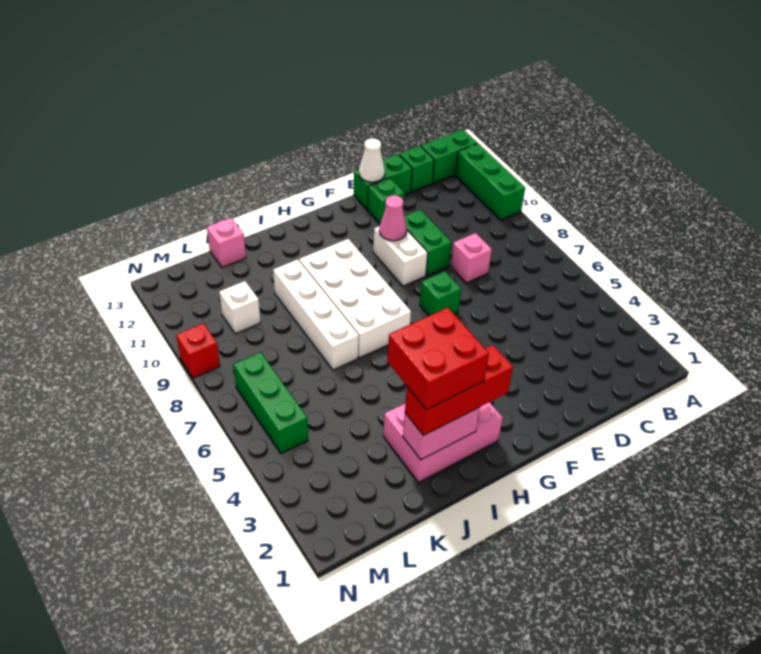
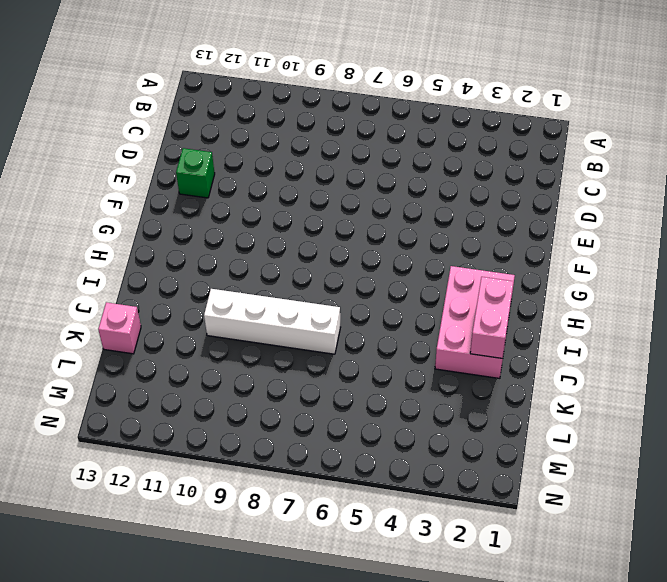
none -> green 1x3 brick [455,144,525,220]
none -> green 1x2 brick [421,130,478,183]
none -> green 1x1 brick [399,146,434,192]

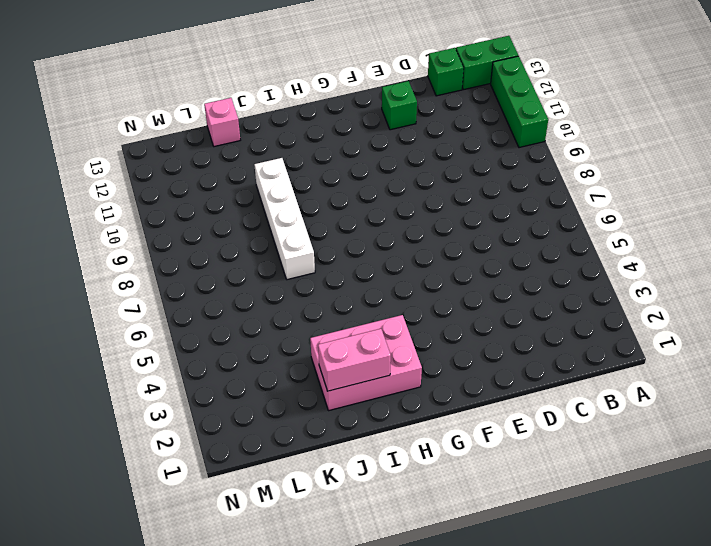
none -> pink 1x1 brick [451,233,492,283]
none -> green 1x2 brick [354,154,412,210]
none -> green 1x2 brick [404,209,452,276]

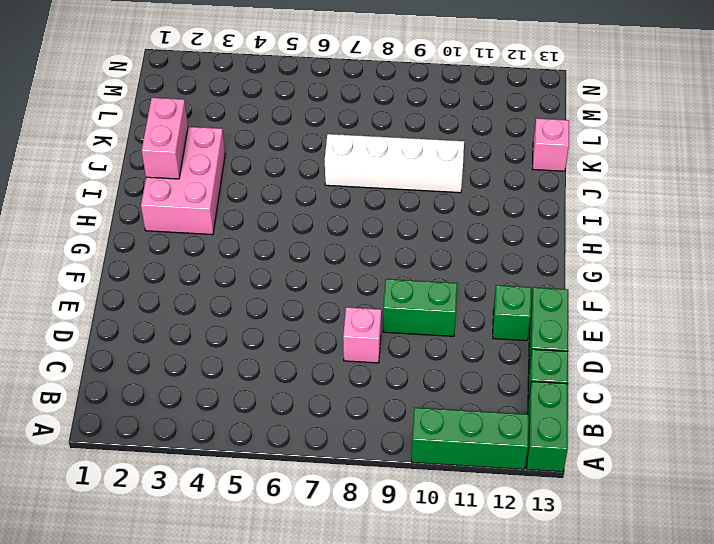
none -> green 1x1 brick [420,271,461,316]
none -> white 1x2 brick [373,226,428,286]
none -> white 2x4 brick [299,239,411,358]

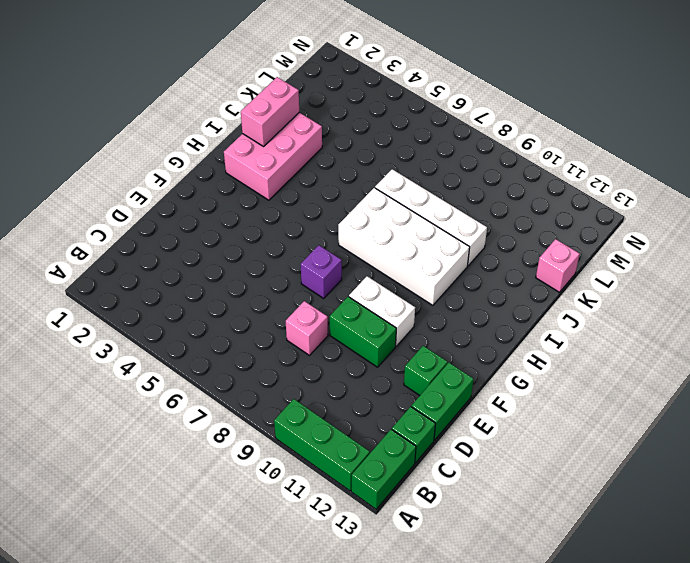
purple 1x1 brick [301,245,342,298] -> green 1x1 brick [420,271,461,316]
none -> white 1x1 brick [219,281,261,334]
none -> green 1x3 brick [233,352,308,454]
none -> red 1x1 brick [176,323,220,378]

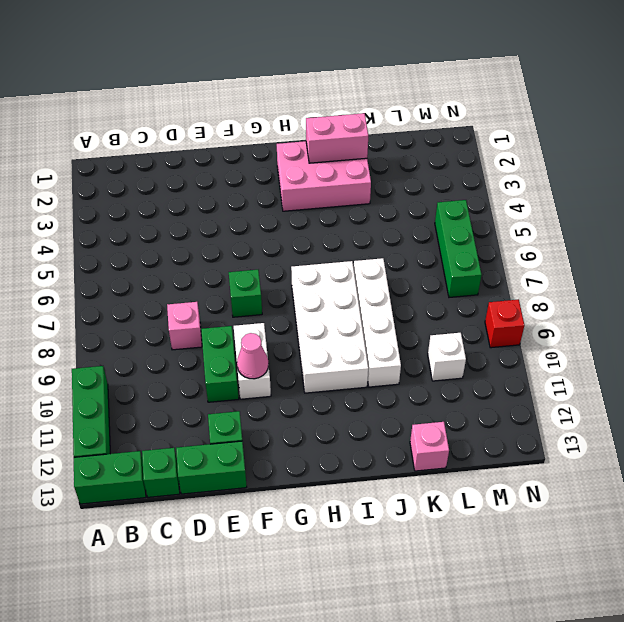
none -> white 1x1 cone [359,138,385,182]
none -> red 1x3 brick [405,345,513,435]
none -> red 2x2 brick [387,307,489,409]

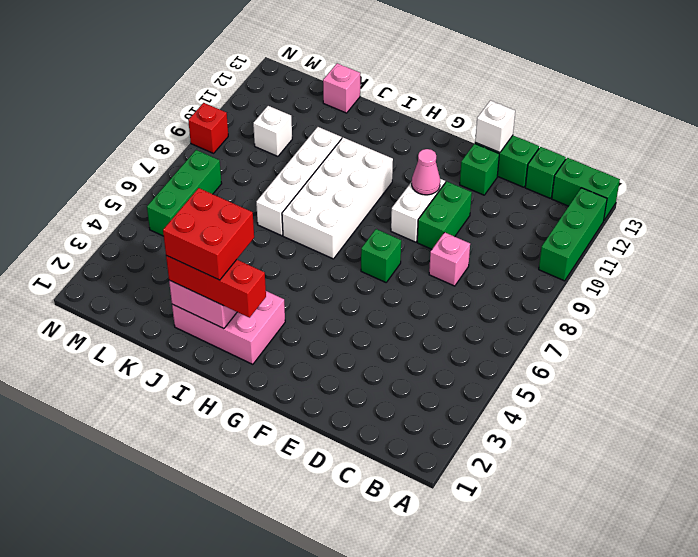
white 1x1 brick [475,100,515,153] -> white 1x1 cone [359,138,385,182]

